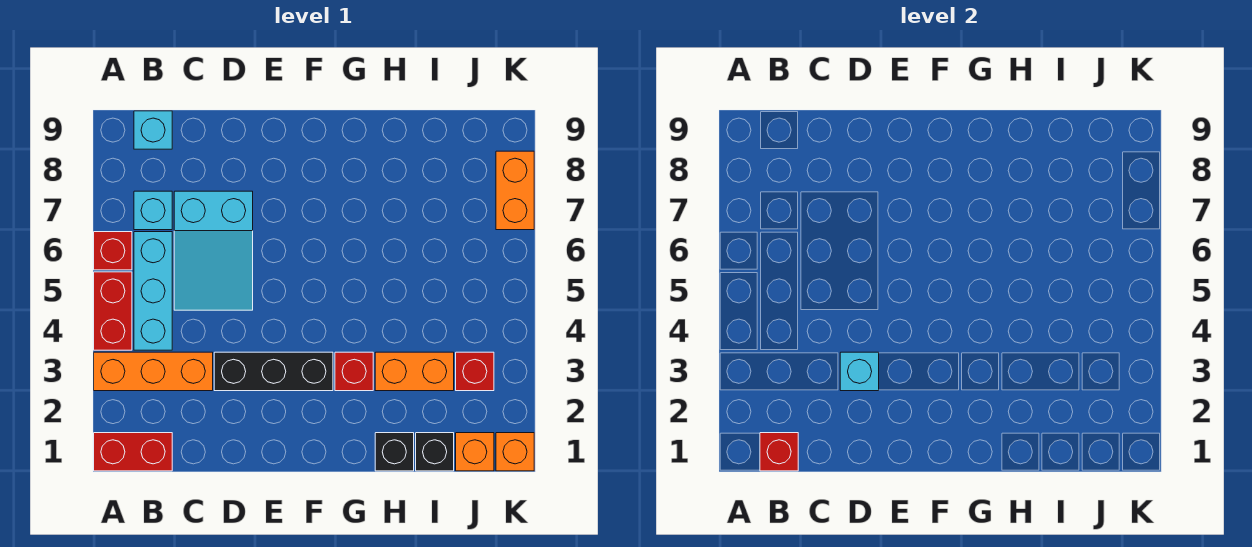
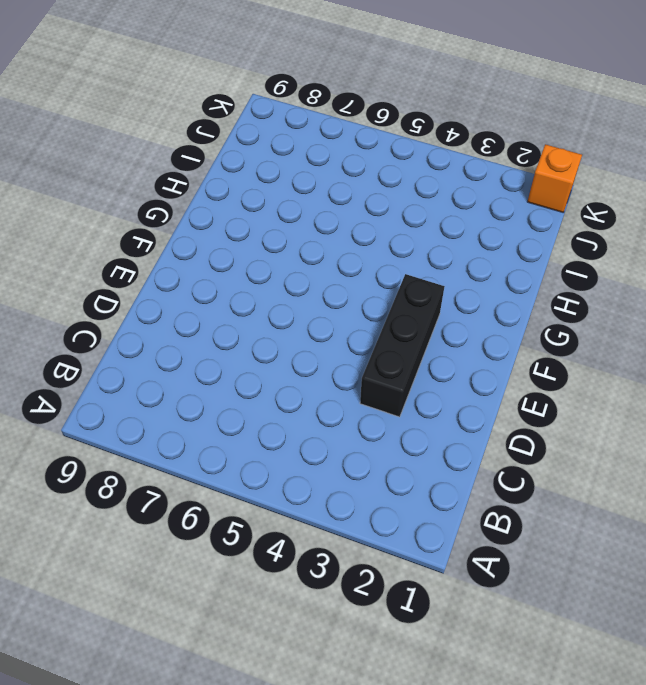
none -> red 1x2 brick [94,433,172,471]
none -> orange 1x3 brick [94,352,213,391]
none -> red 1x2 brick [94,272,132,350]

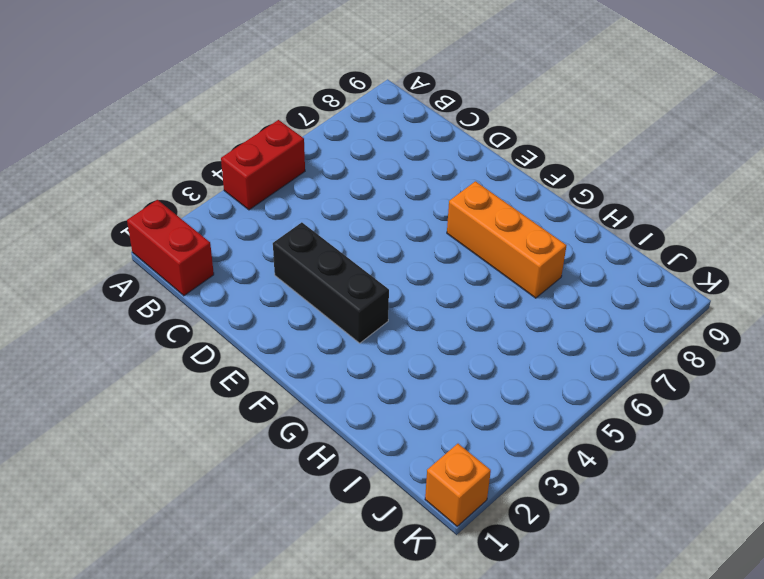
orange 1x3 brick [447,181,566,298] -> orange 1x3 brick moved to [94,352,213,391]
none -> red 1x1 brick [94,232,132,270]
none -> cyan 1x3 brick [134,232,172,350]
none -> cyan 1x1 brick [134,191,172,230]

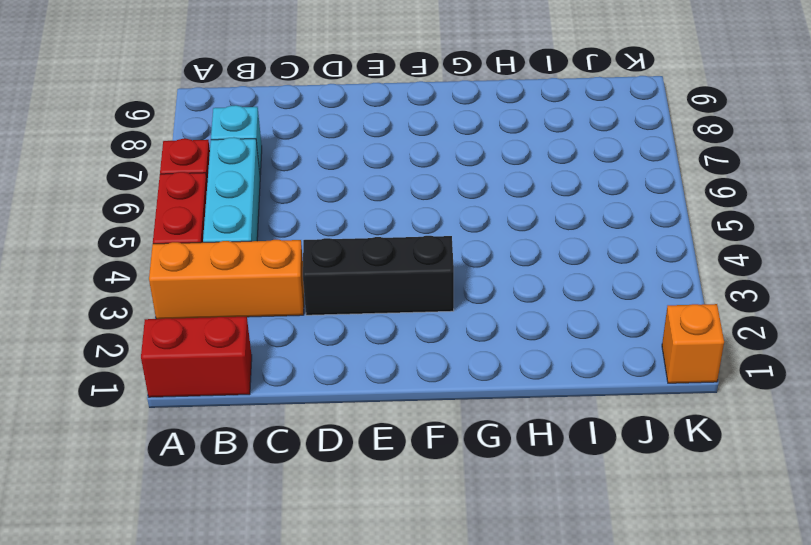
none -> cyan 1x1 brick [134,111,172,149]
none -> cyan 2x3 slope [174,191,253,310]
none -> red 1x1 brick [335,352,373,391]

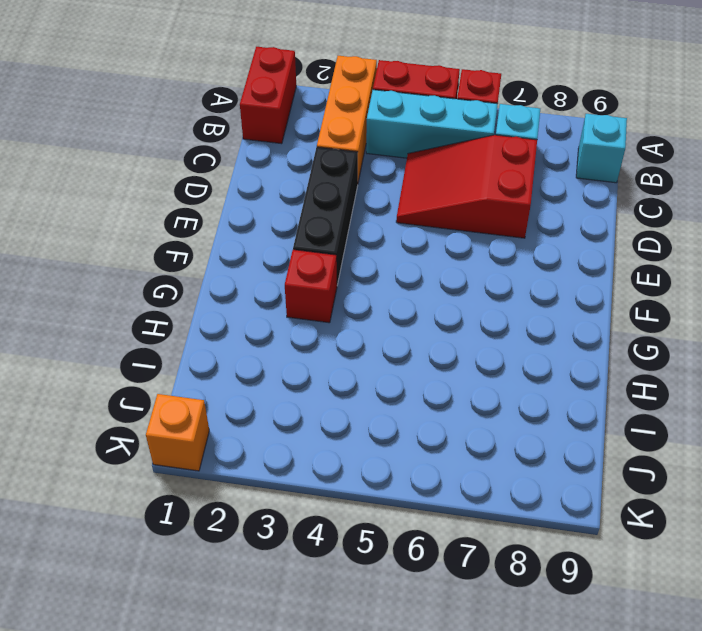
red 2x3 slope [396,135,537,238] -> cyan 2x3 slope [174,191,253,310]
none -> black 1x1 brick [375,433,414,471]
none -> orange 1x2 brick [375,352,454,391]
none -> black 1x1 brick [416,433,454,471]

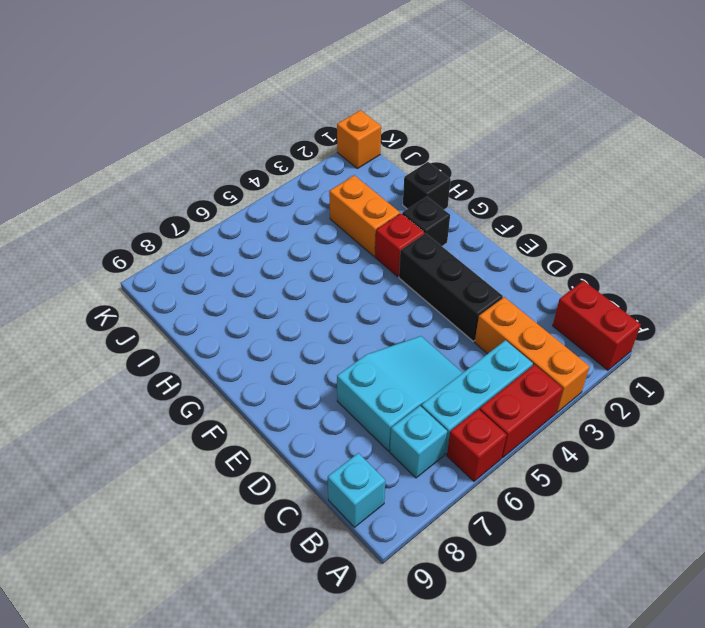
black 1x1 brick [402,197,450,246] -> black 1x1 brick moved to [416,433,454,471]
none -> orange 1x1 brick [456,433,494,471]
none -> red 1x1 brick [456,352,494,391]
none -> orange 1x2 brick [496,151,534,230]

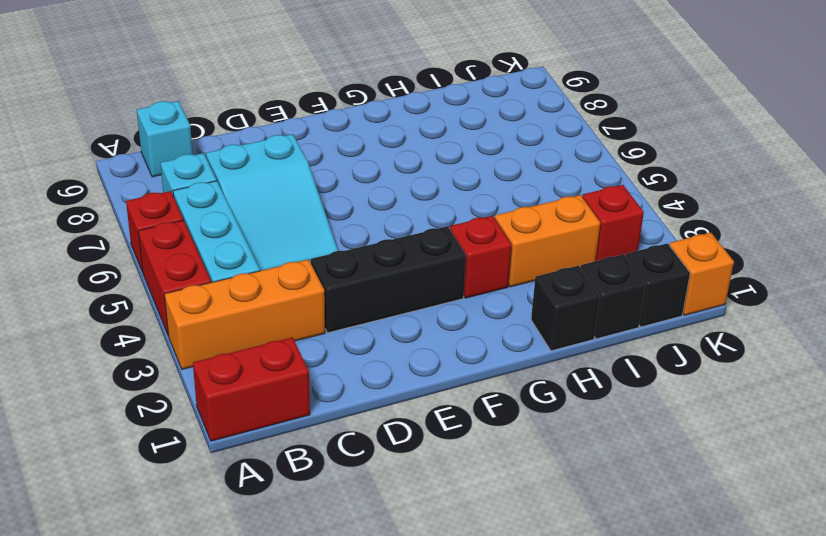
black 1x1 brick [625,243,690,327] -> orange 1x1 brick [456,433,494,471]
none -> orange 1x2 brick [496,151,534,230]
none -> red 1x1 brick [760,433,798,471]
none -> cyan 1x1 brick [840,352,879,391]

